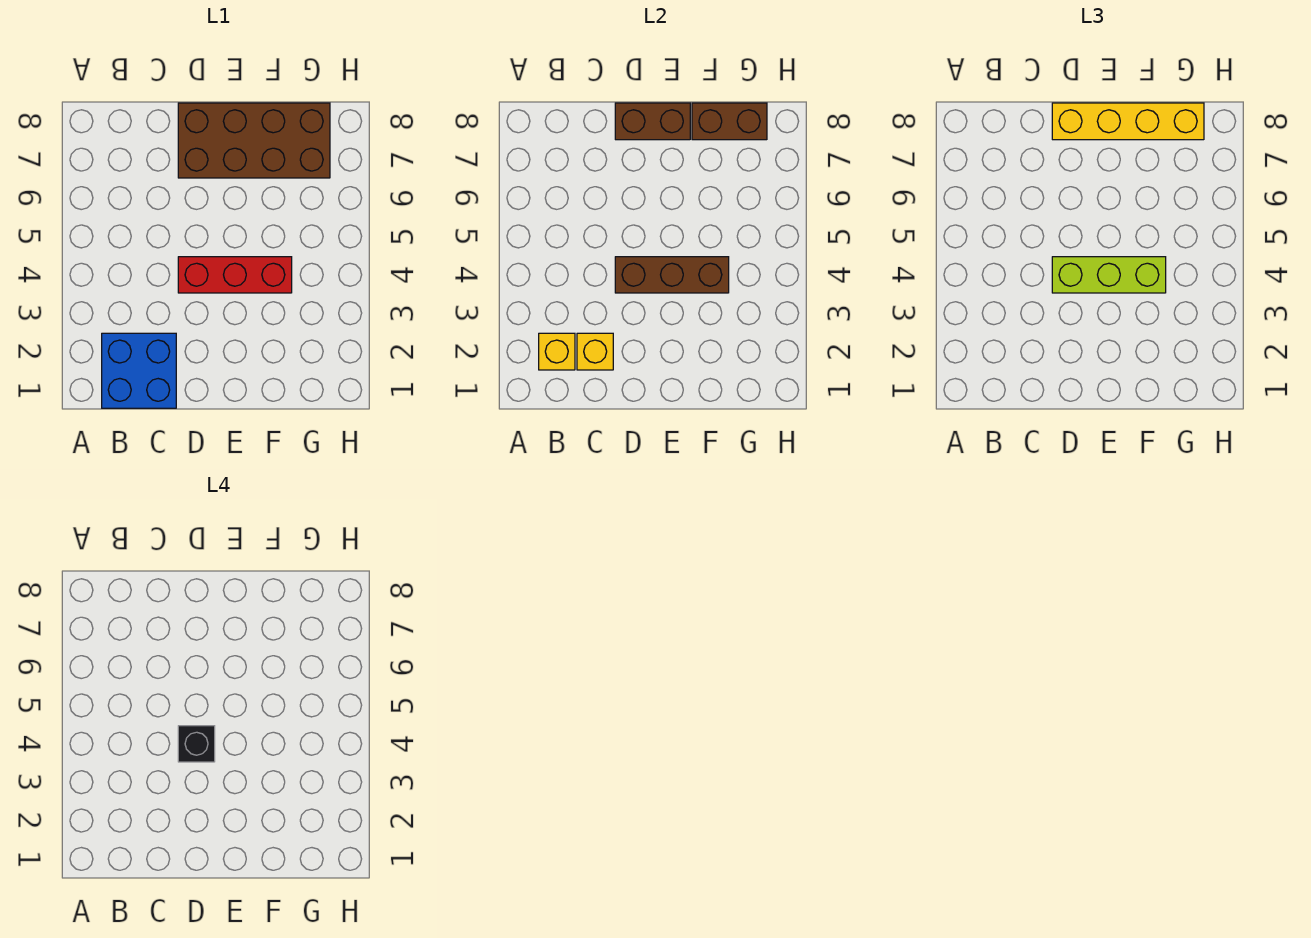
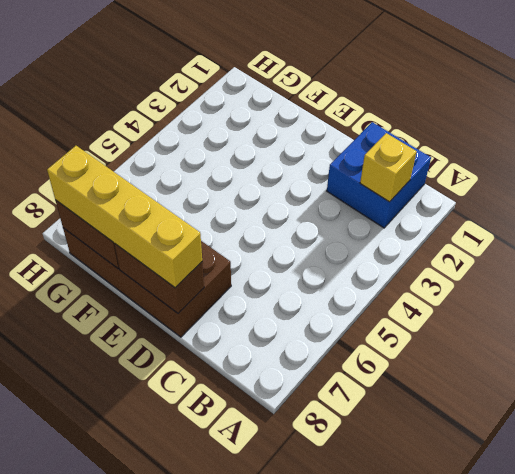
none -> red 1x3 brick [178,257,292,293]
none -> yellow 1x1 brick [577,333,613,370]

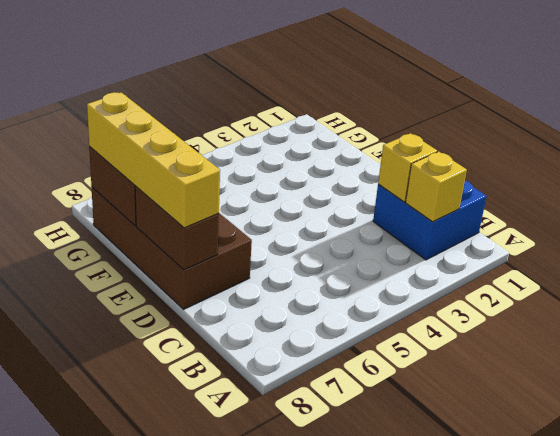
none -> red 1x3 brick [178,257,292,293]
none -> brown 1x3 brick [615,257,729,293]

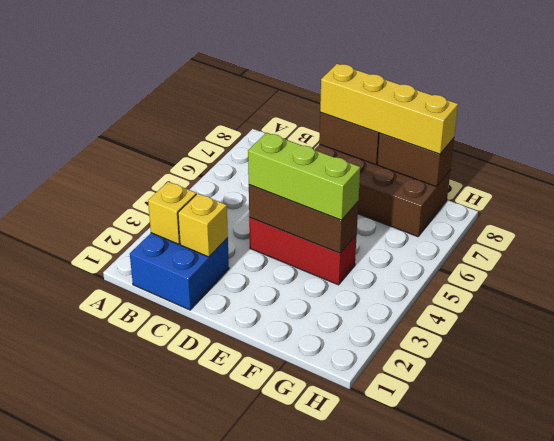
none -> black 1x1 brick [178,726,215,762]

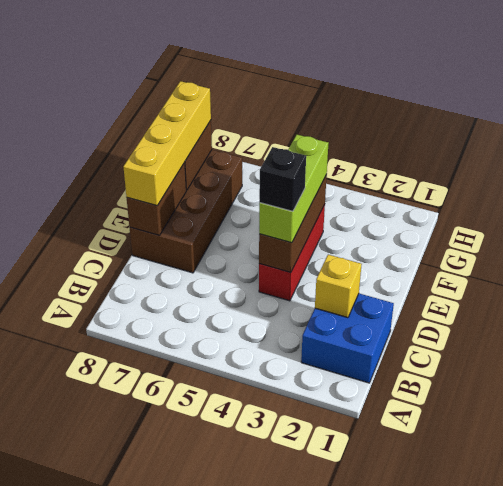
none -> yellow 1x1 brick [539,333,575,370]

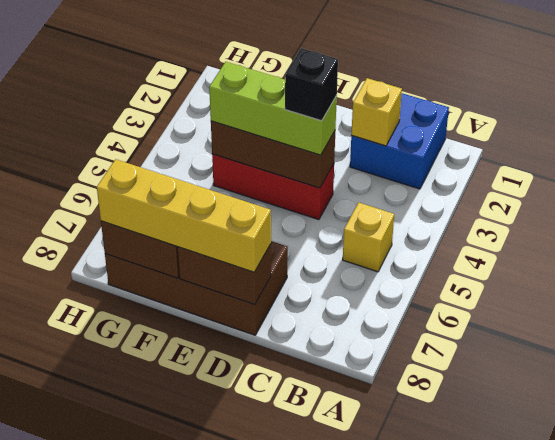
yellow 1x1 brick [343,202,394,272] -> yellow 1x1 brick moved to [539,333,575,370]

